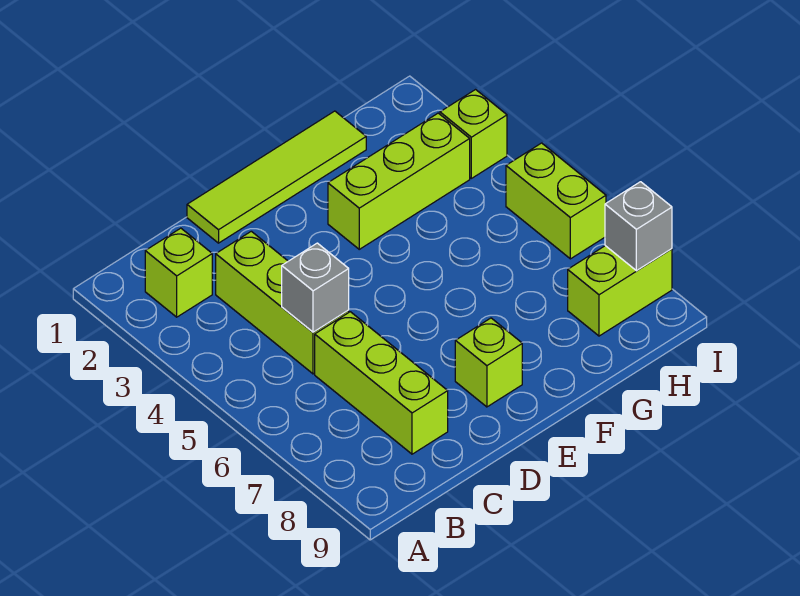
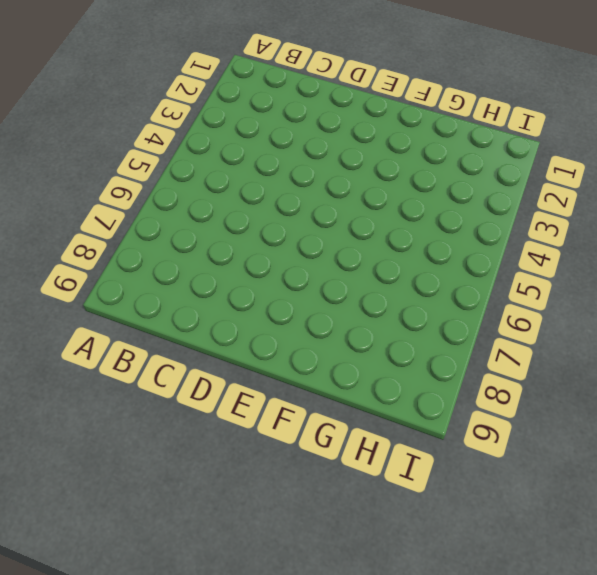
none -> lime 1x1 brick [145,228,212,317]
none -> lime 1x3 brick [216,231,349,374]

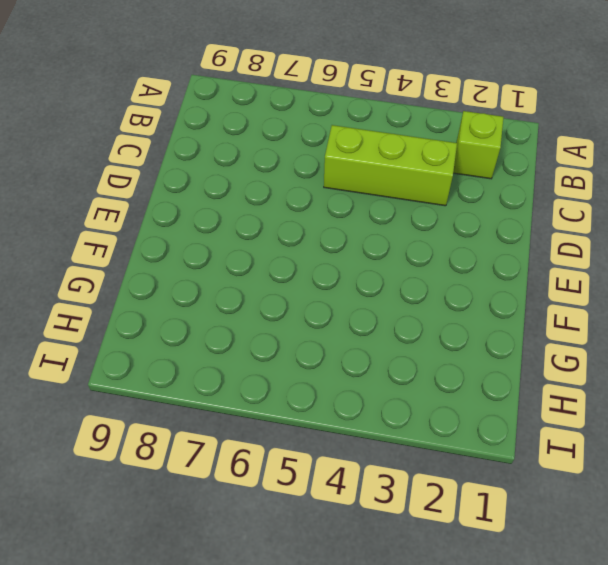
none -> lime 1x3 brick [315,312,448,454]
none -> lime 1x4 tile [187,111,366,243]

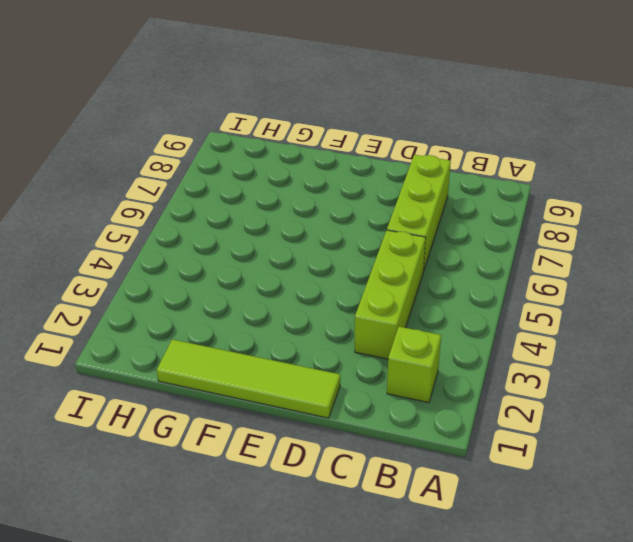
none -> lime 1x1 brick [455,318,522,407]
none -> lime 1x3 brick [328,113,470,249]

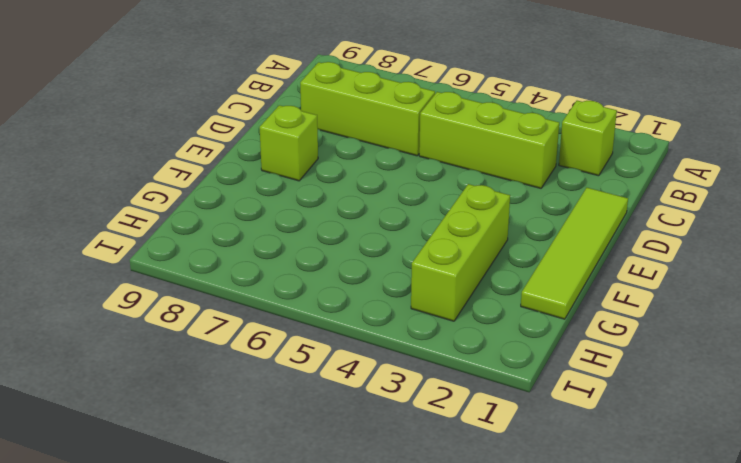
none -> lime 1x2 brick [568,246,672,336]
none -> lime 1x1 brick [440,90,507,178]

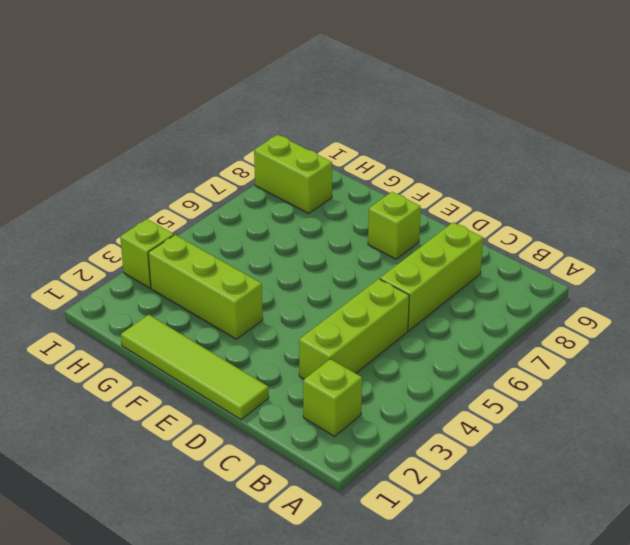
none -> lime 1x2 brick [506,143,606,259]
none -> grey 1x1 brick [282,243,349,332]

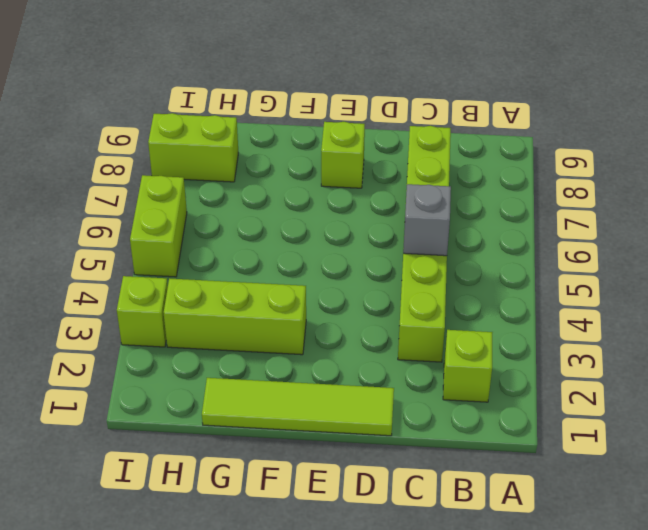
none -> grey 1x1 brick [605,182,672,271]

